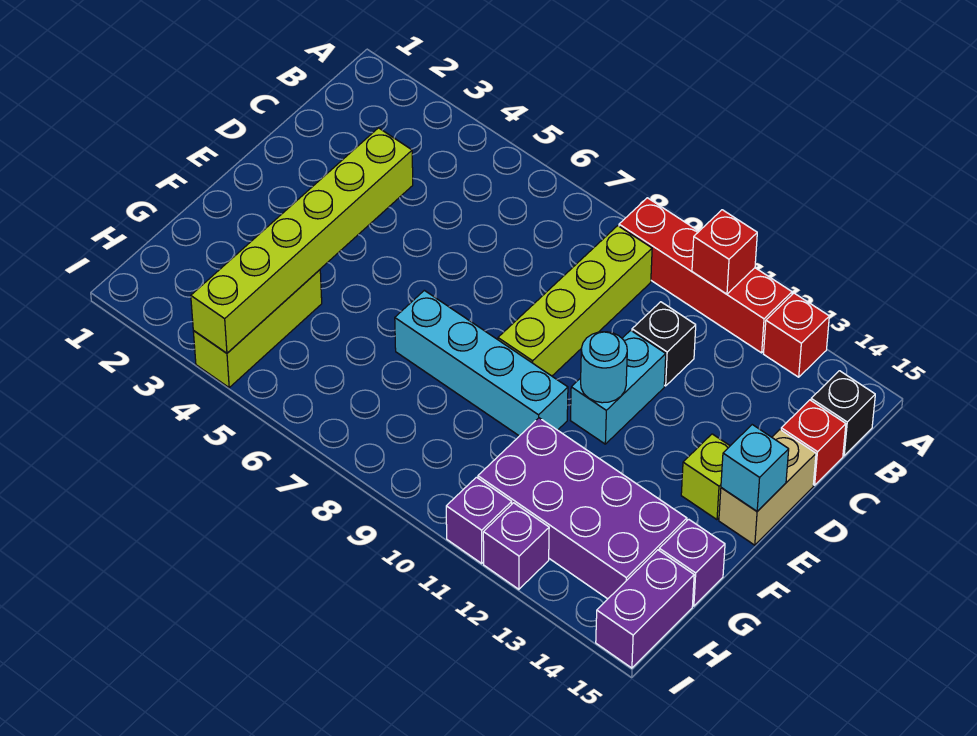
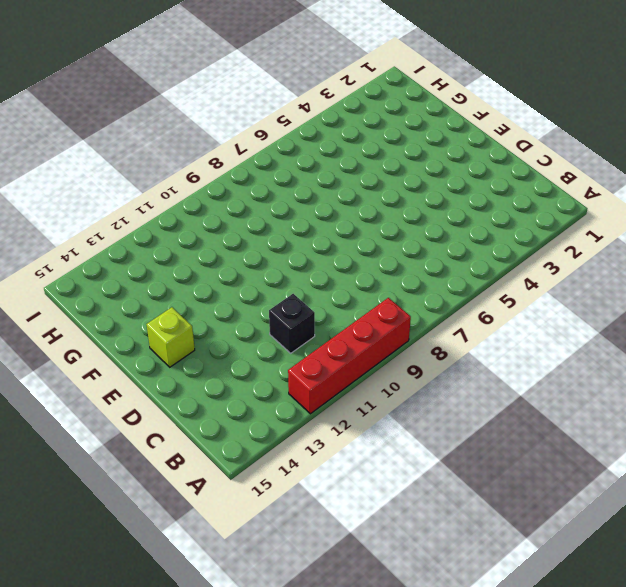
none -> red 1x1 brick [764,293,829,377]
none -> lime 1x4 brick [498,226,652,376]
none -> black 1x1 brick [811,371,875,456]

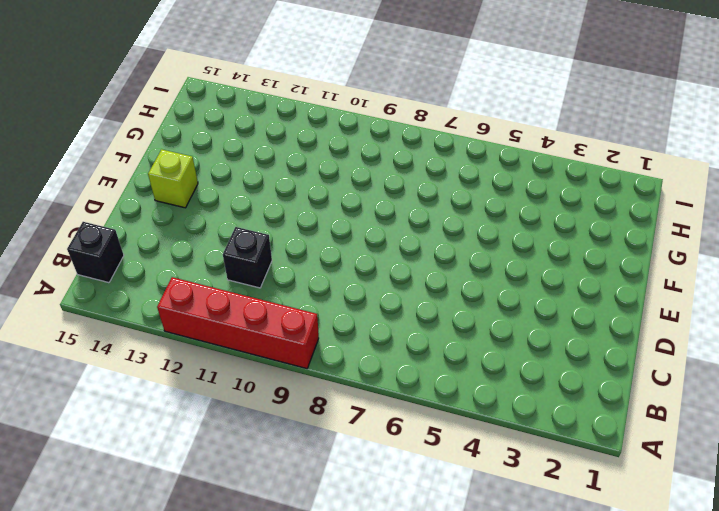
none -> red 1x1 brick [764,293,829,377]
none -> lime 1x4 brick [498,226,652,376]
none -> red 1x1 brick [781,400,846,485]

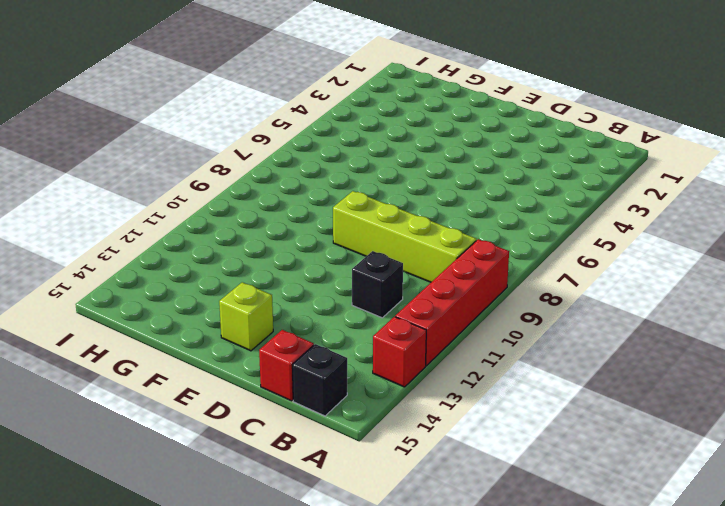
none -> cyan 1x2 brick [570,330,666,444]
none -> tan 1x2 brick [719,430,816,545]
none -> cyan 1x4 brick [395,290,568,436]

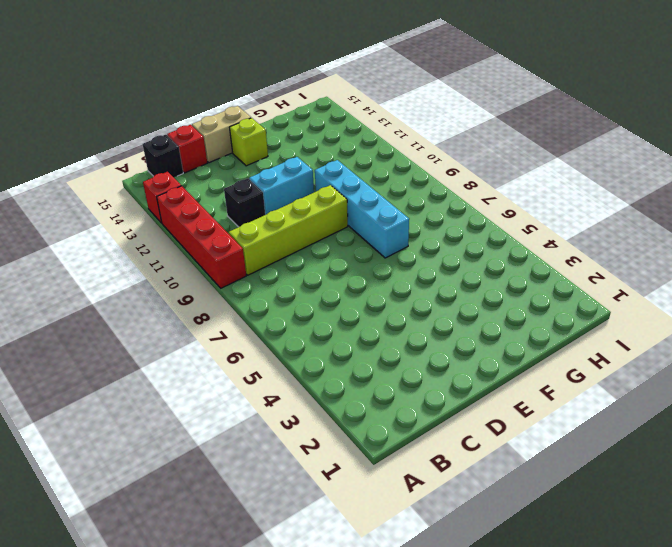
none -> lime 1x3 brick [193,270,322,388]
none -> purple 2x4 brick [478,418,687,599]
none -> purple 1x1 brick [659,519,725,606]

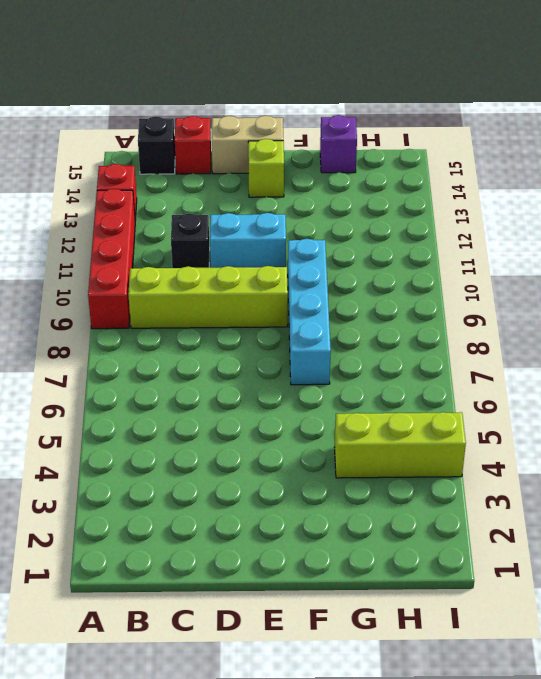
none -> purple 2x4 brick [478,418,687,599]
none -> purple 1x2 brick [596,550,694,668]
none -> purple 1x1 brick [446,477,512,563]

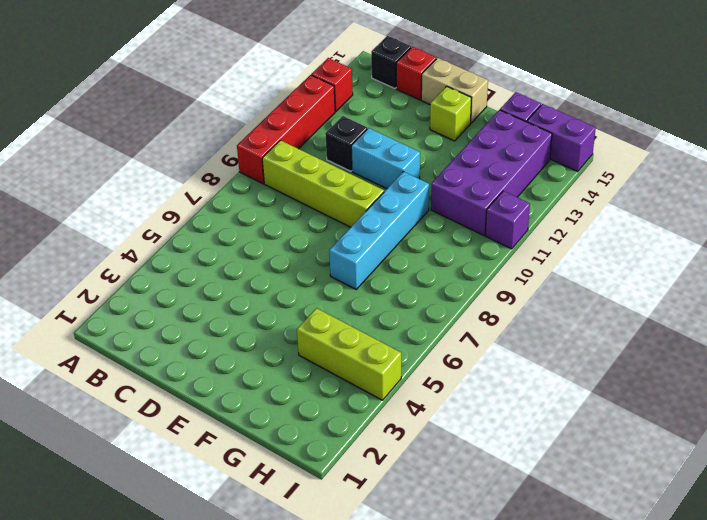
none -> purple 1x1 brick [483,503,549,589]
none -> red 1x1 brick [692,210,757,294]
none -> lime 1x6 brick [191,128,413,353]

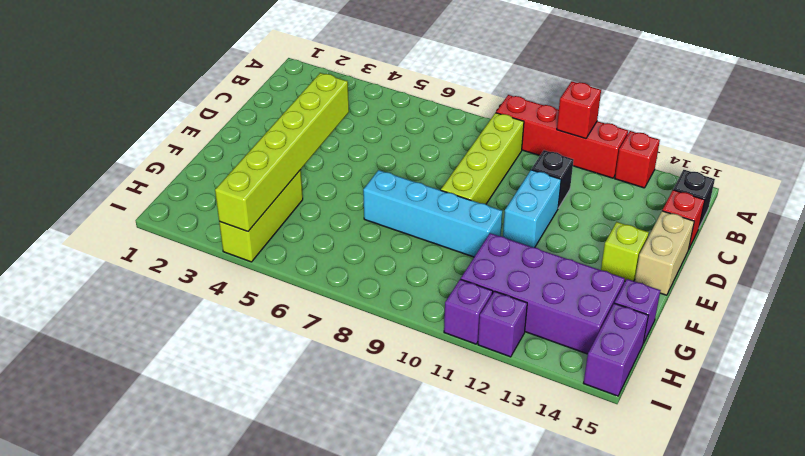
none -> cyan 1x1 round brick [581,332,627,403]
none -> cyan 1x1 brick [721,425,789,511]

